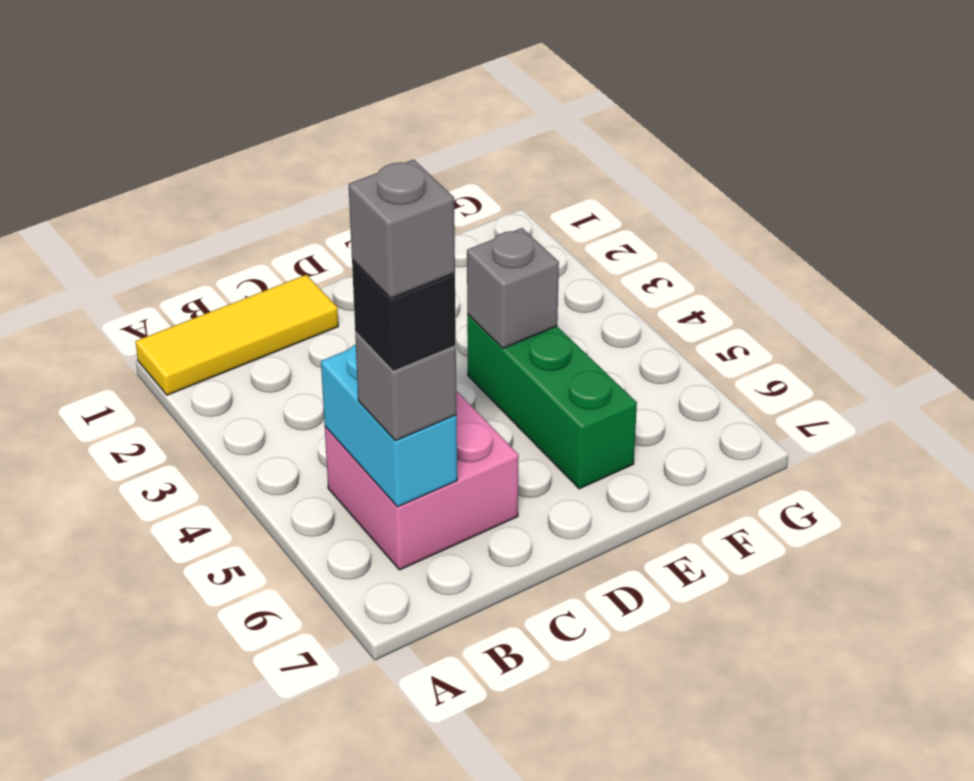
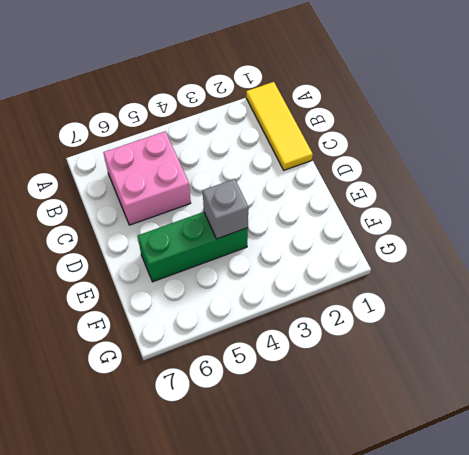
none -> cyan 1x2 brick [321,345,457,507]
none -> grey 1x1 brick [355,333,457,441]

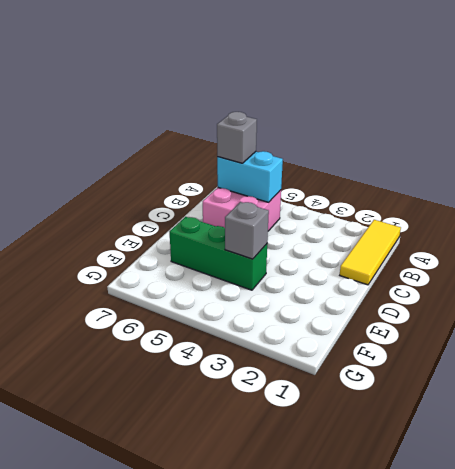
none -> black 1x1 brick [352,260,456,371]
none -> grey 1x1 brick [349,160,455,298]

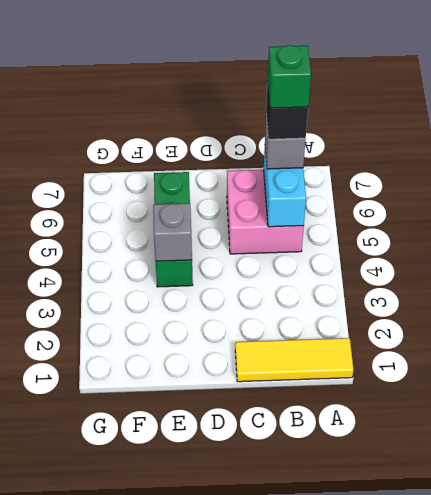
green 1x1 brick [268,45,311,108] -> grey 1x1 brick [349,160,455,298]

